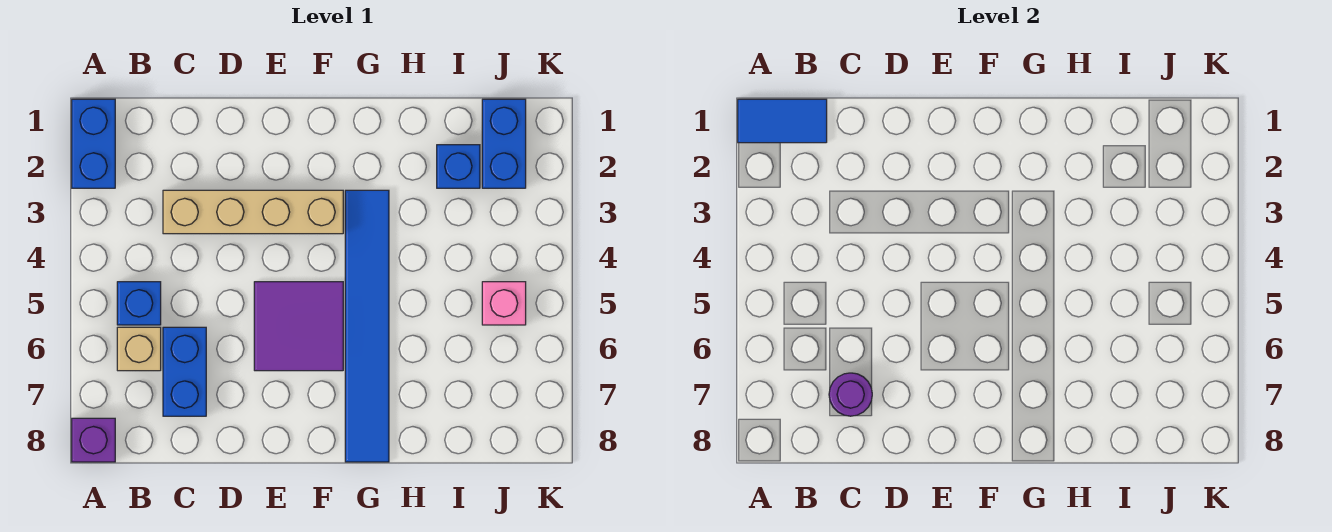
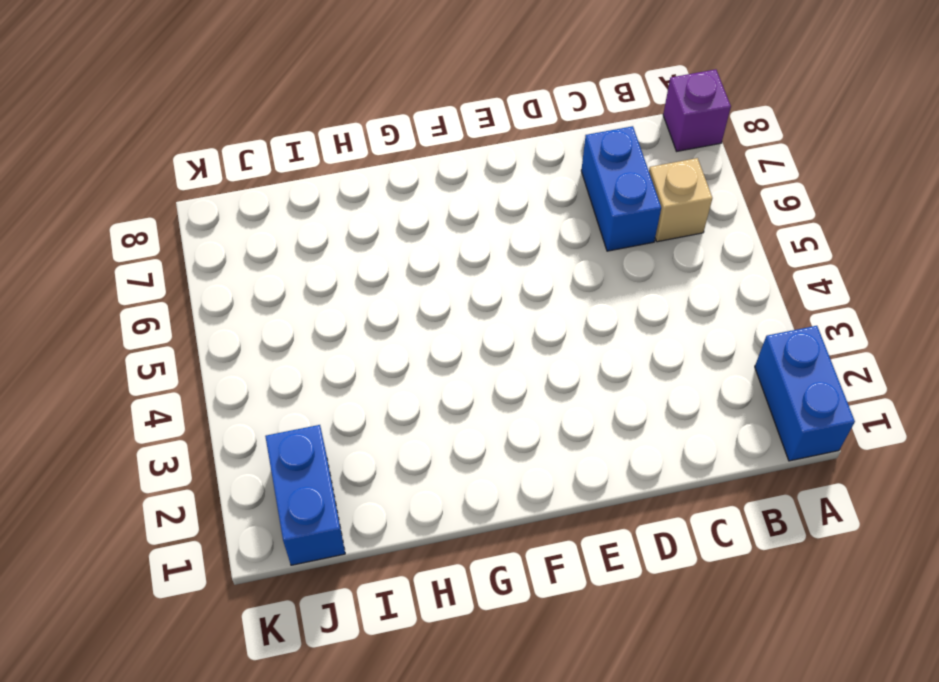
none -> blue 1x1 brick [117,282,161,325]
none -> tan 1x4 brick [163,190,343,234]
none -> purple 2x2 tile [254,282,343,371]

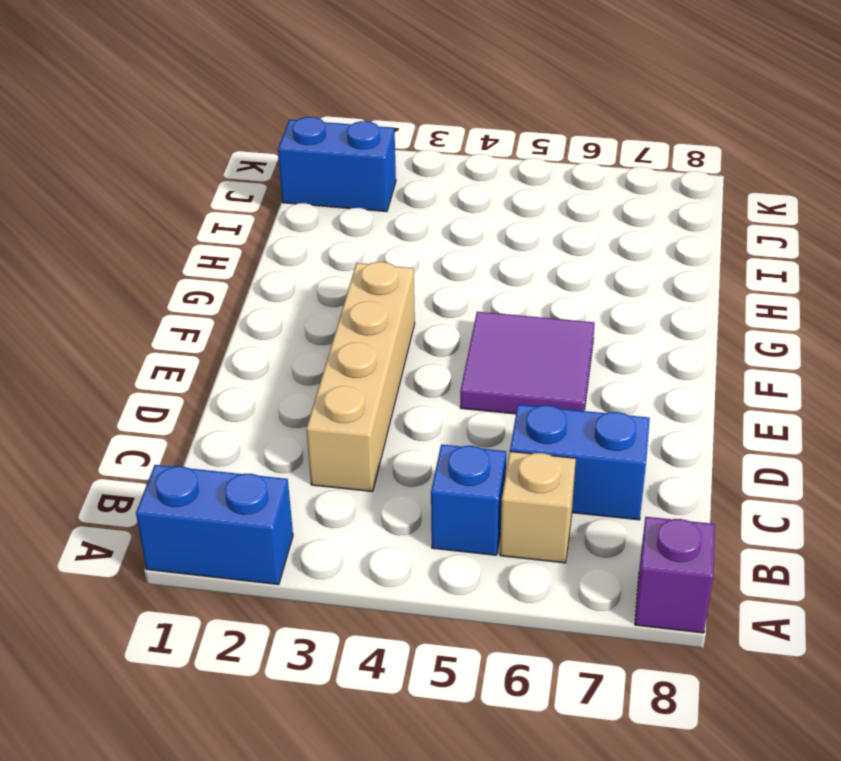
none -> blue 1x6 tile [345,190,389,462]
none -> blue 1x1 brick [437,145,480,188]
none -> pink 1x1 brick [482,282,526,325]

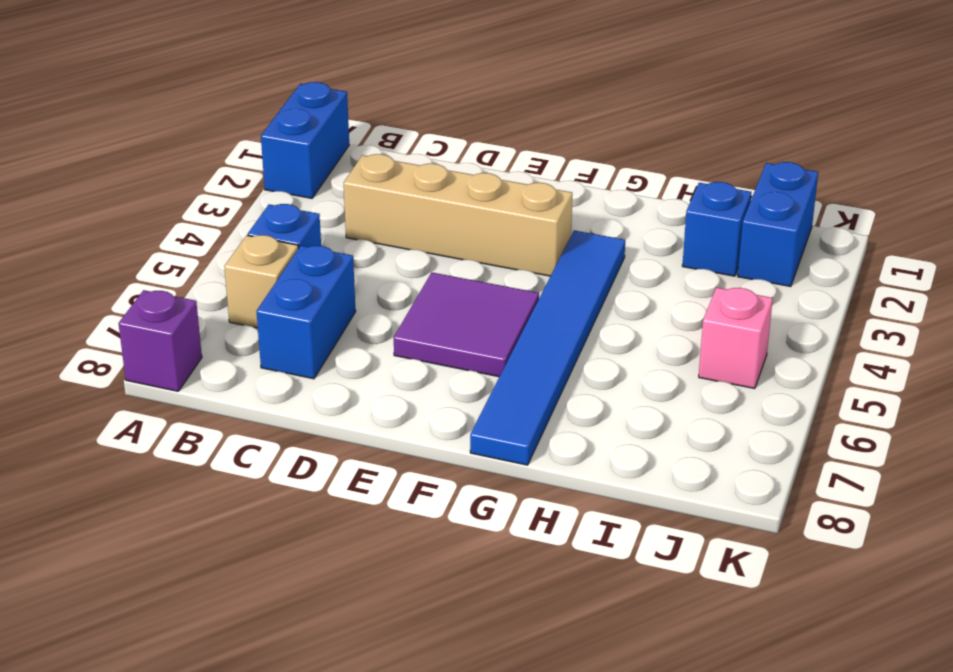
none -> blue 1x2 tile [738,99,827,143]
none -> purple 1x1 round brick [829,373,872,416]

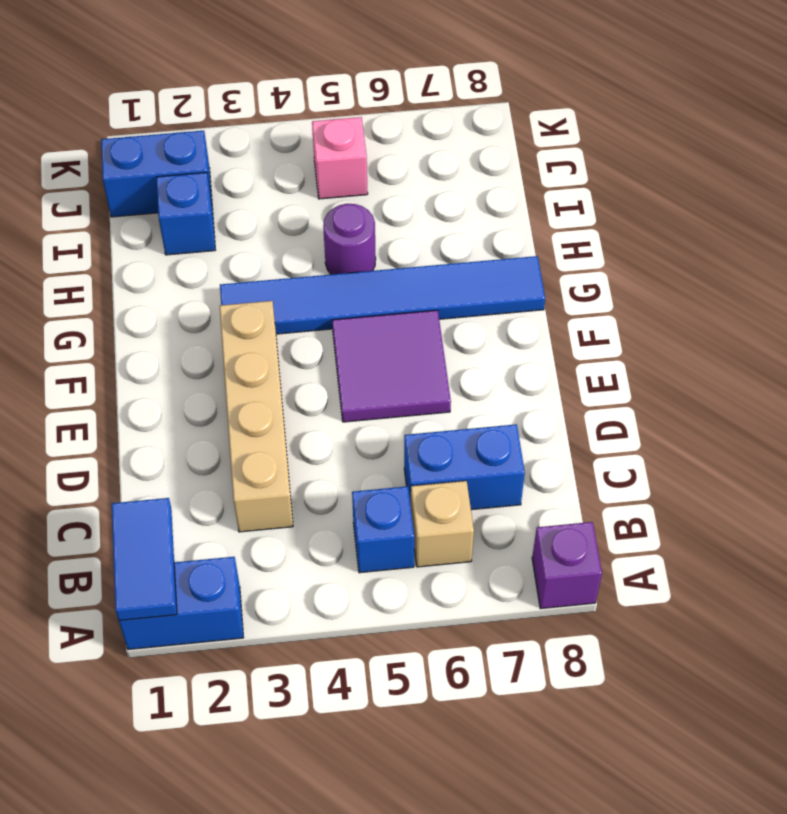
purple 1x1 round brick [323,204,376,274] -> purple 1x1 round brick moved to [829,373,872,416]

